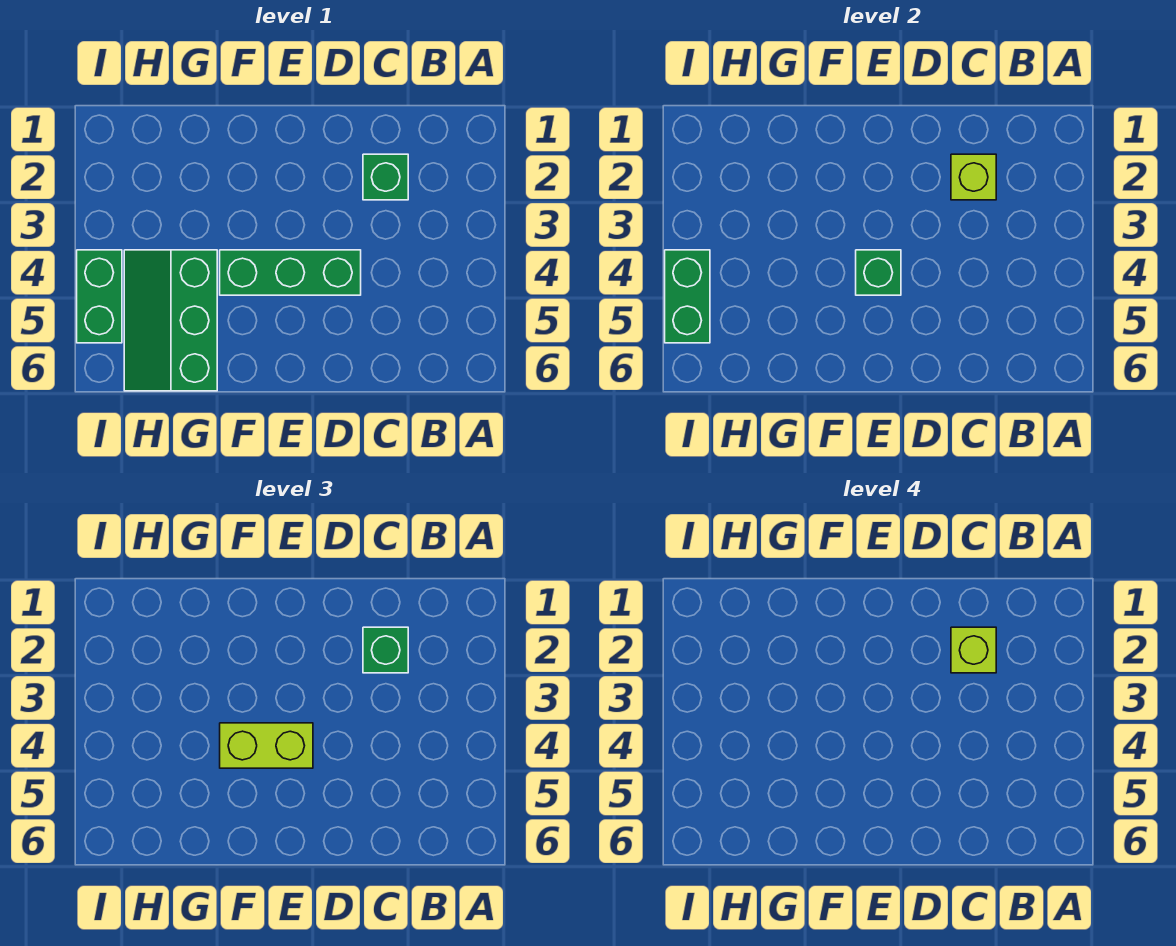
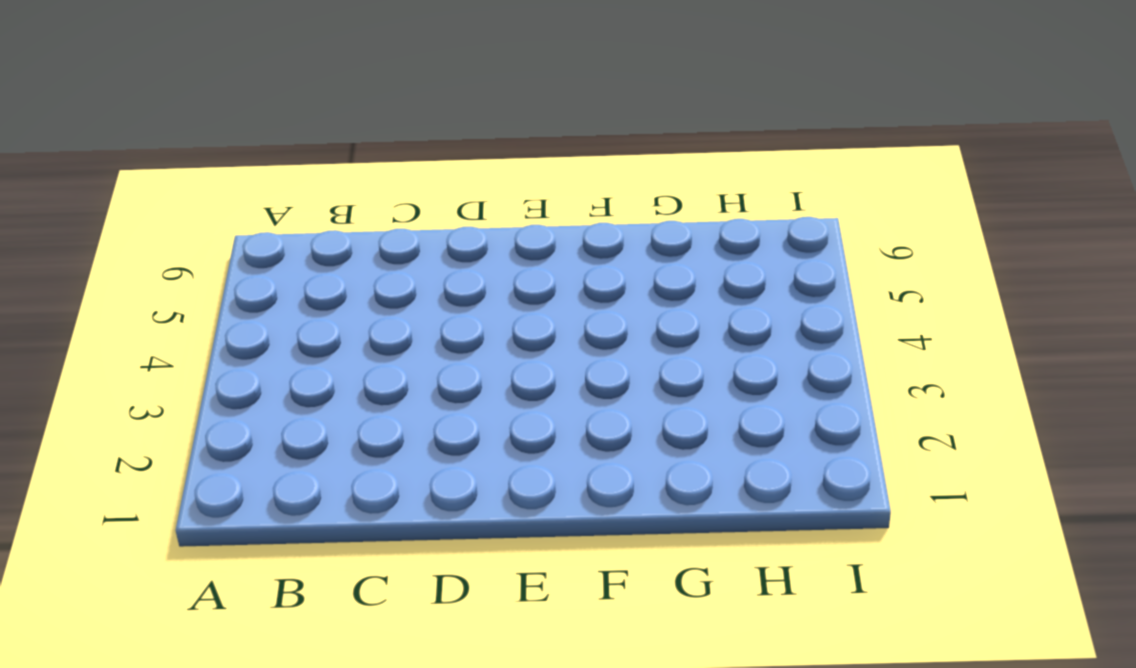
none -> green 1x1 brick [363,154,408,200]
none -> green 1x3 brick [220,250,361,295]

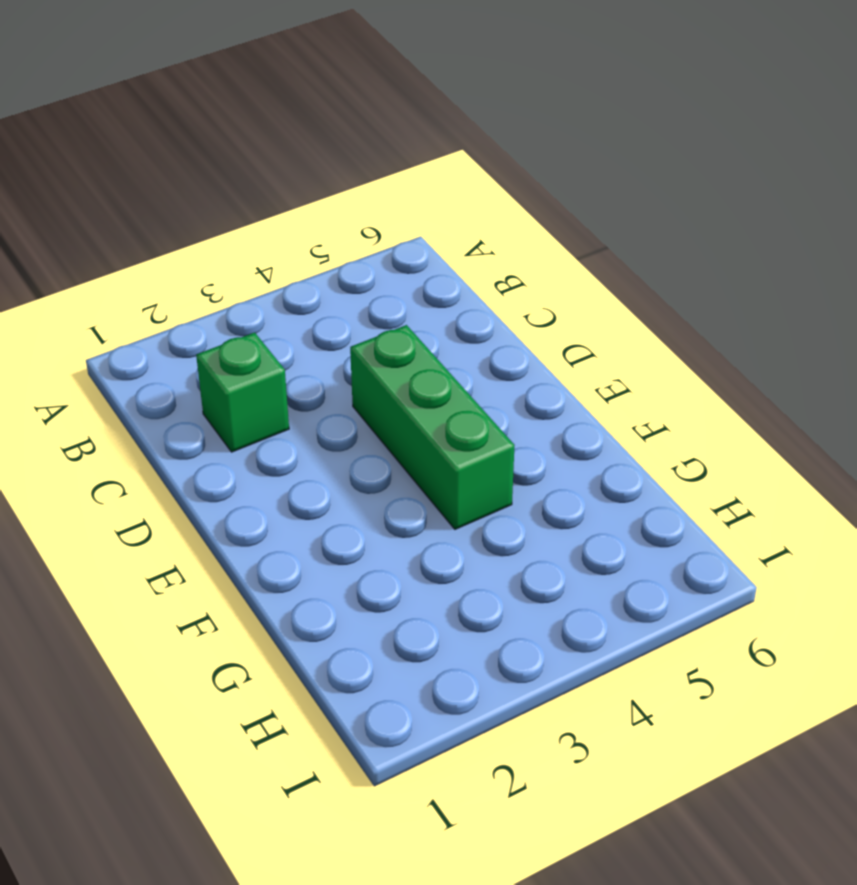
none -> green 2x3 slope [124,250,217,391]
none -> green 1x2 brick [77,250,122,343]

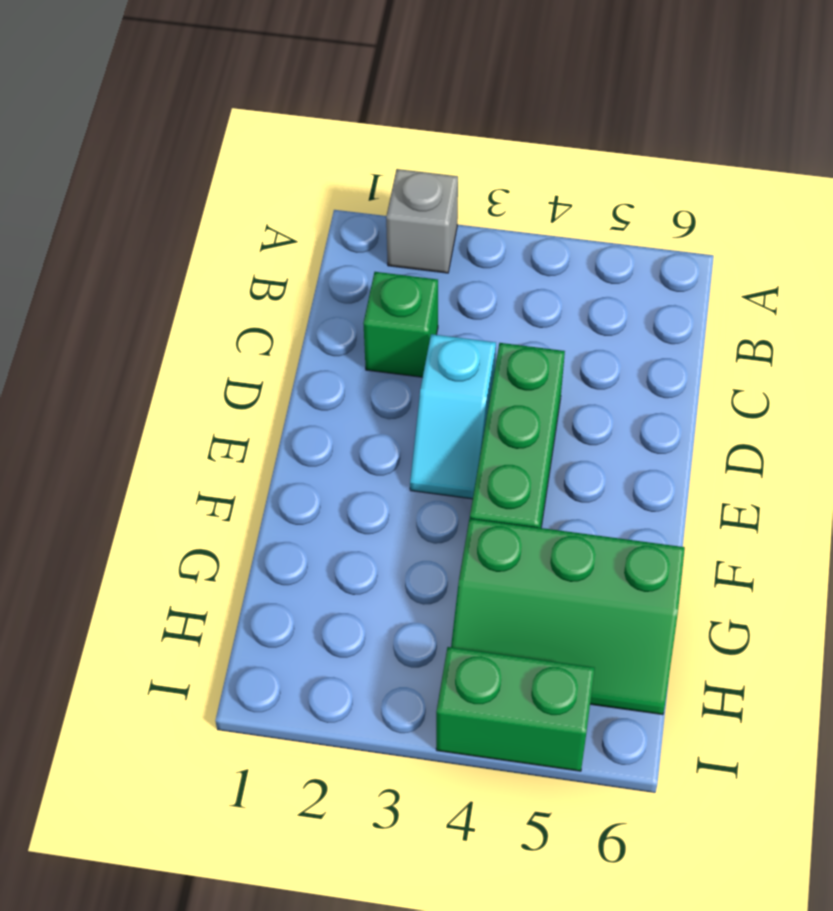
grey 1x1 brick [386,169,458,273] -> none
cyan 1x2 slope [410,334,496,499] -> none
none -> lime 1x1 brick [951,154,996,200]
none -> green 1x1 brick [856,250,901,295]

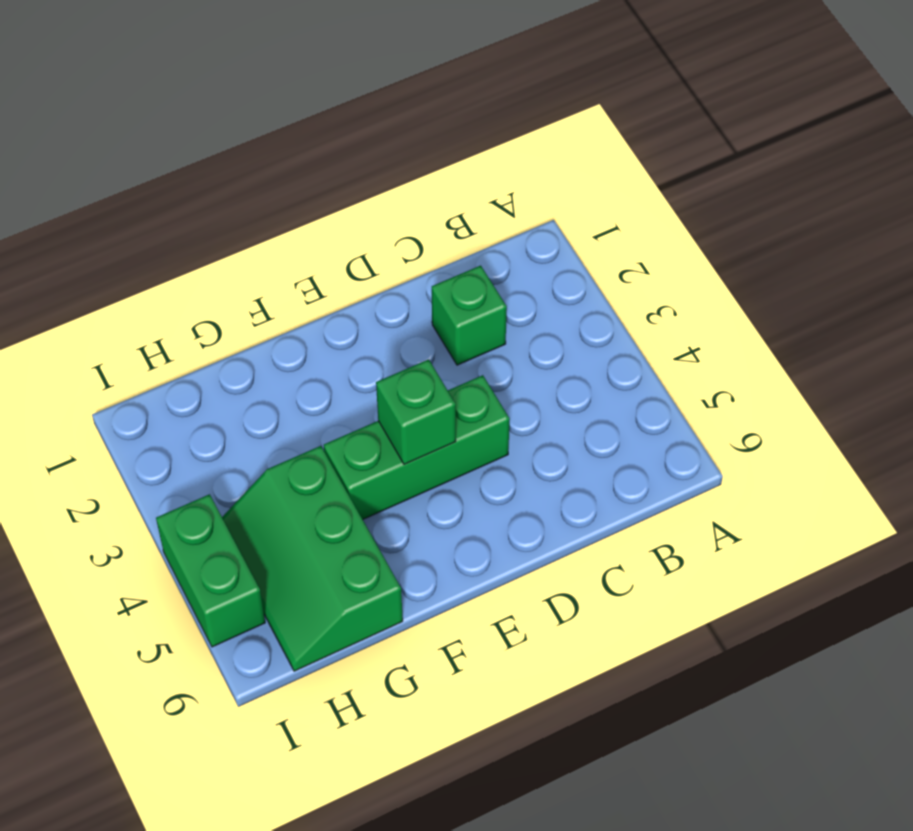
none -> lime 1x1 brick [951,154,996,200]
none -> green 1x2 brick [665,250,710,343]

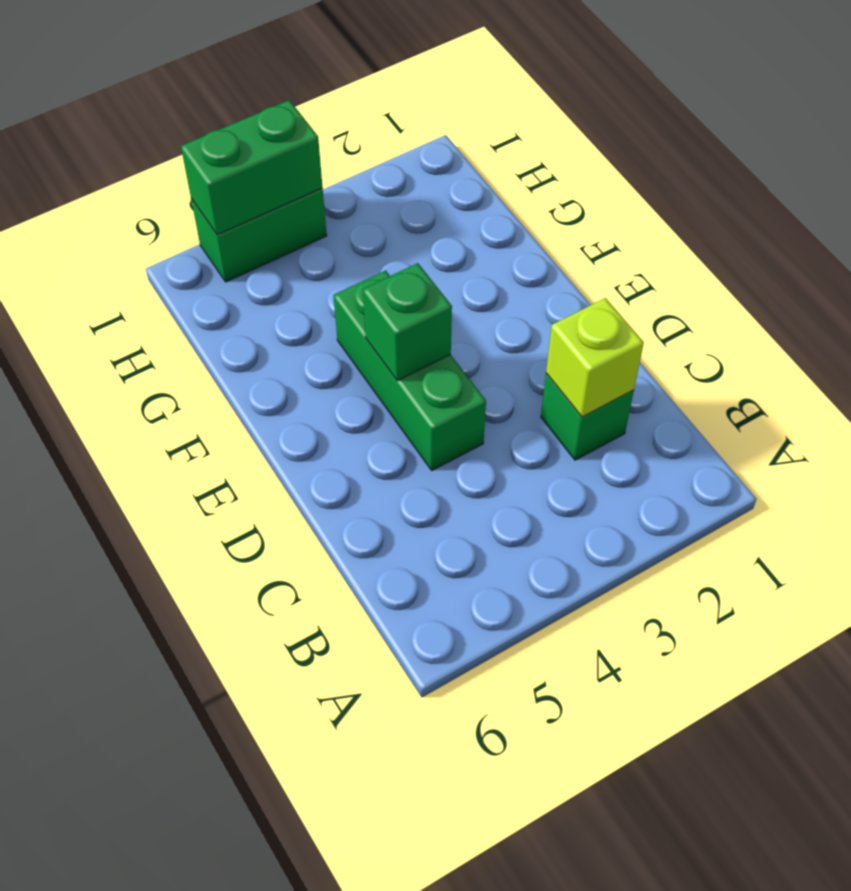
none -> green 2x3 slope [124,250,217,391]
none -> green 1x1 brick [363,627,408,673]

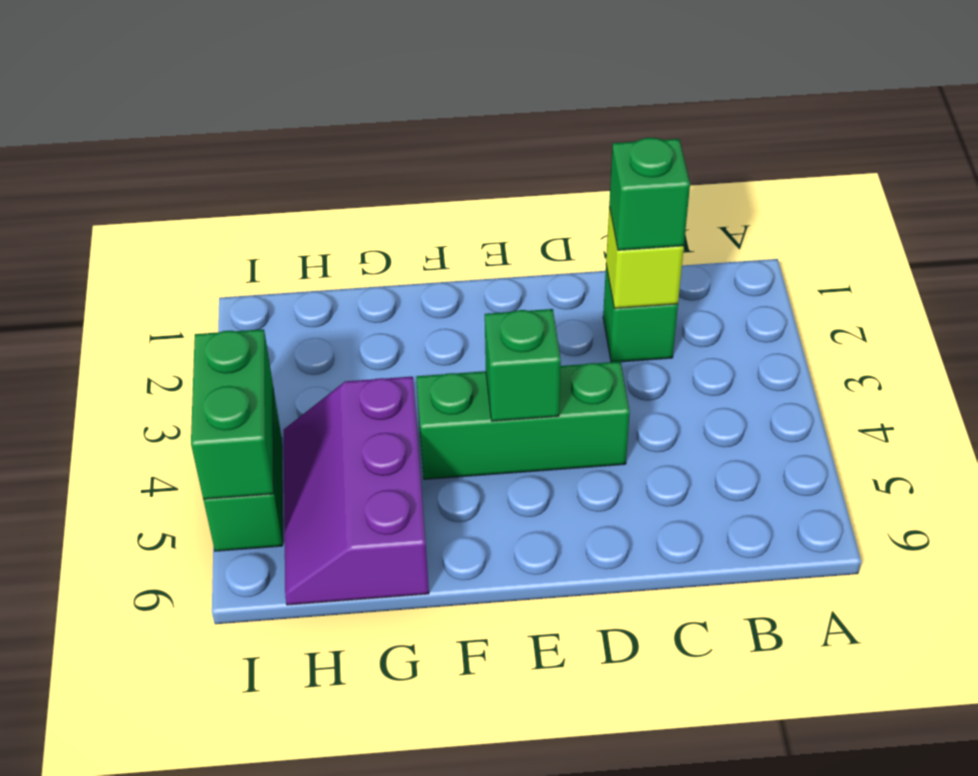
purple 2x3 slope [284,377,429,605] -> green 2x3 slope [124,250,217,391]
none -> lime 1x2 brick [220,723,313,768]
none -> lime 1x1 brick [951,627,996,673]

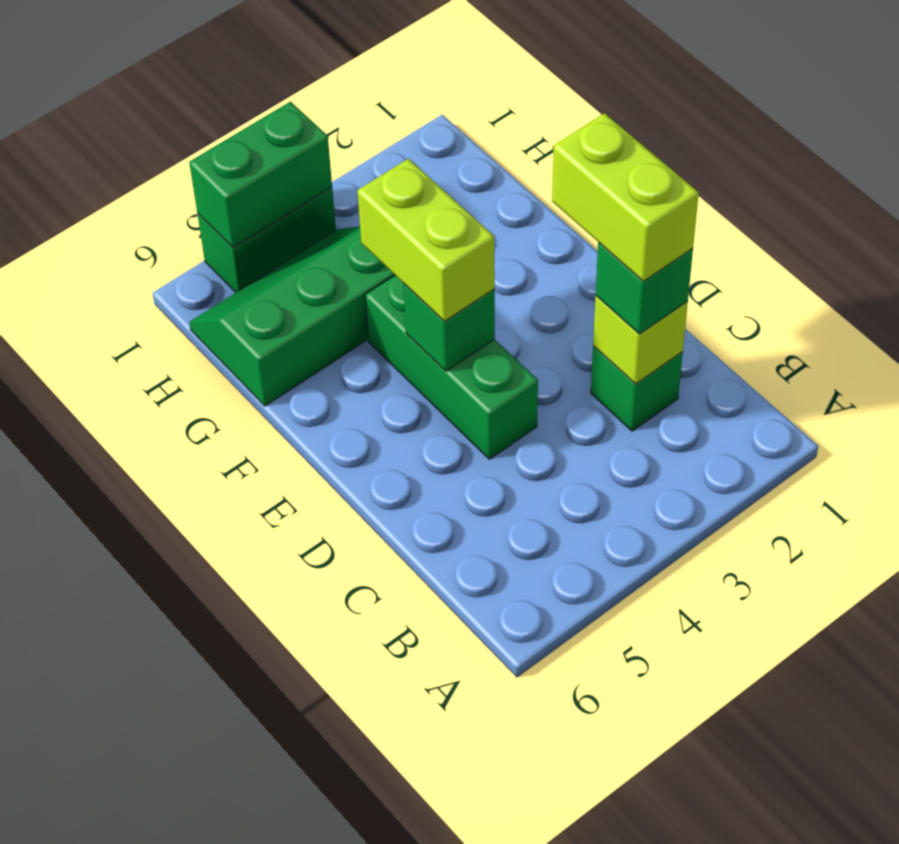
lime 1x2 brick [552,113,699,281] -> lime 1x1 brick [951,627,996,673]

